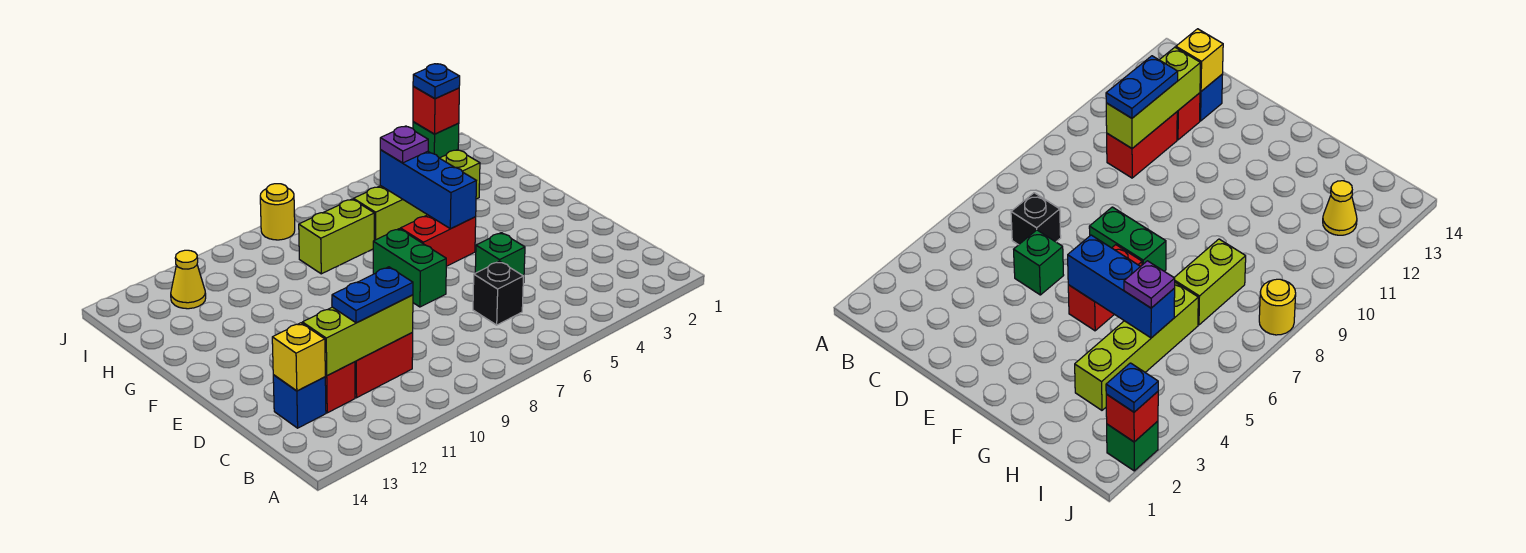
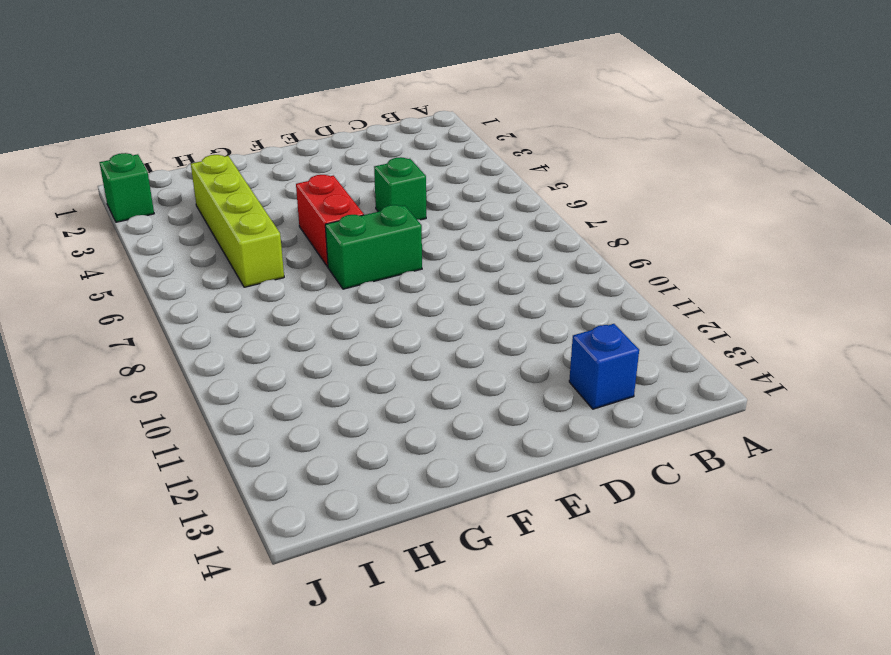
none -> black 1x1 brick [473,261,524,325]
none -> red 1x2 brick [355,333,413,398]
none -> red 1x1 brick [325,362,355,413]

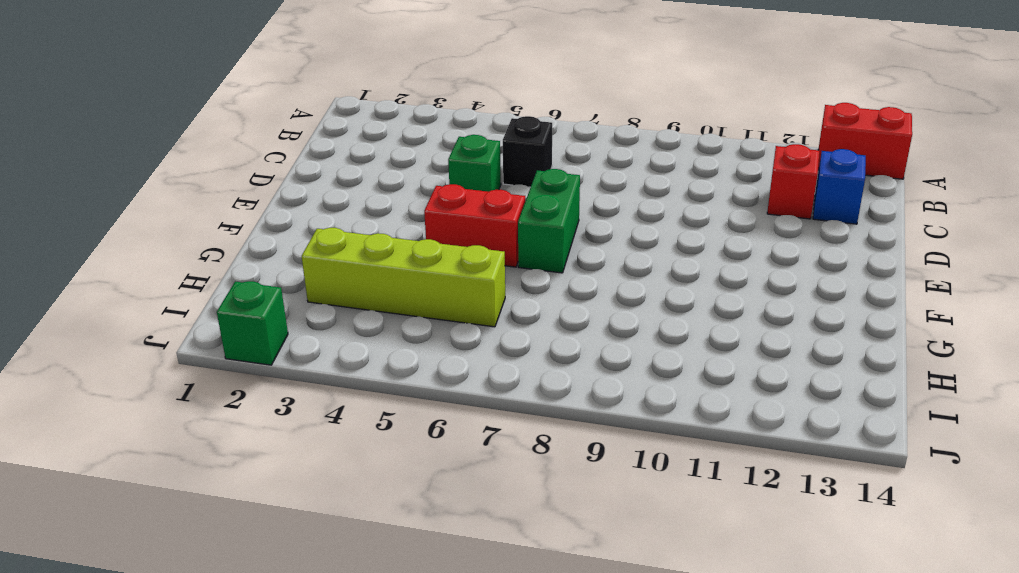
red 1x2 brick [818,103,912,179] -> red 1x2 brick moved to [355,333,413,398]
none -> lime 1x2 brick [299,199,374,274]
none -> yellow 1x1 cone [171,250,206,309]
none -> yellow 1x1 round brick [260,184,295,240]

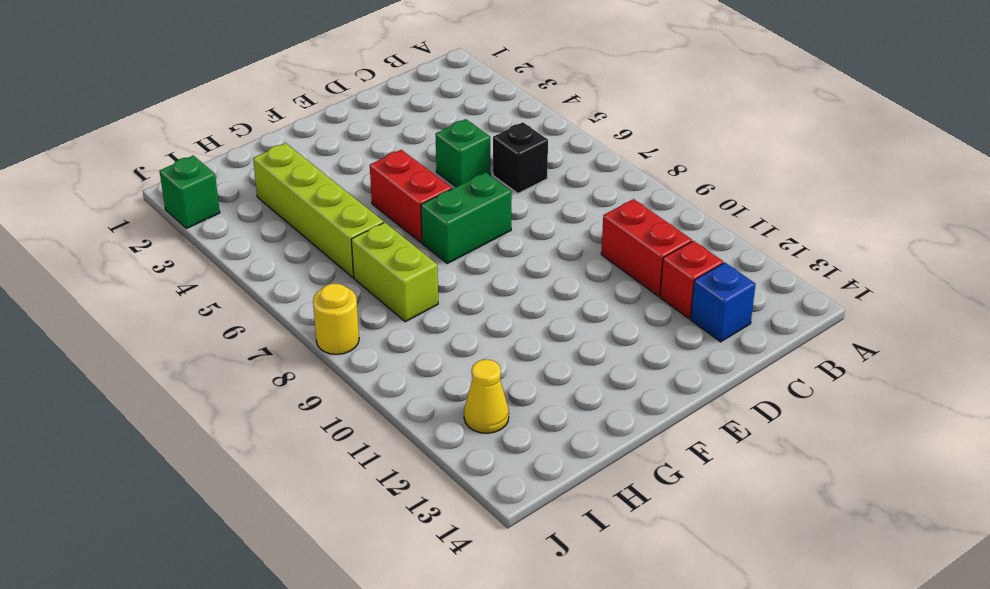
none -> lime 1x3 brick [302,295,413,376]
none -> yellow 1x1 brick [272,323,325,391]
none -> blue 1x3 brick [380,150,476,229]

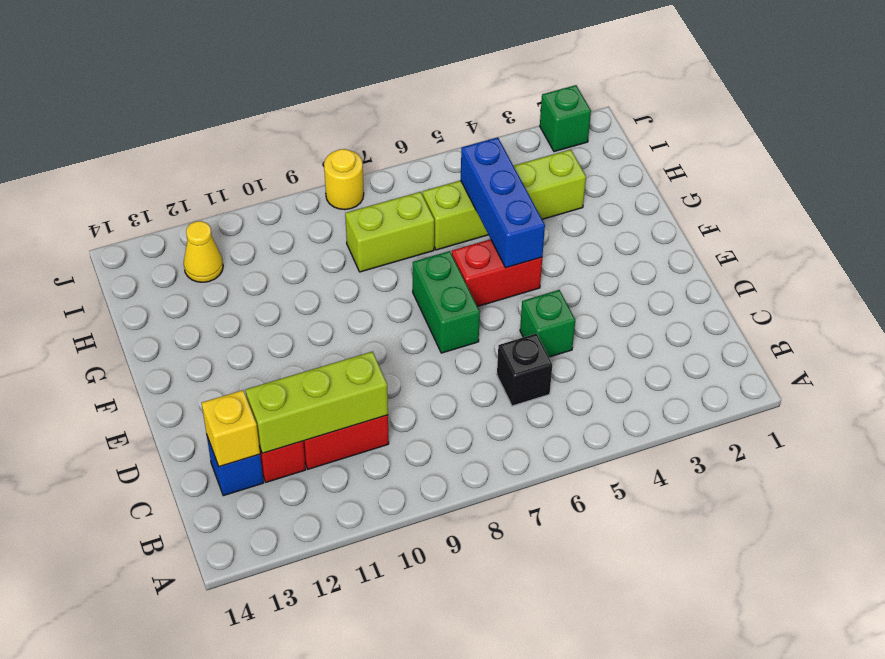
none -> red 1x1 brick [413,86,459,134]
none -> blue 1x2 plate [332,267,413,323]
none -> purple 1x1 plate [380,126,428,163]

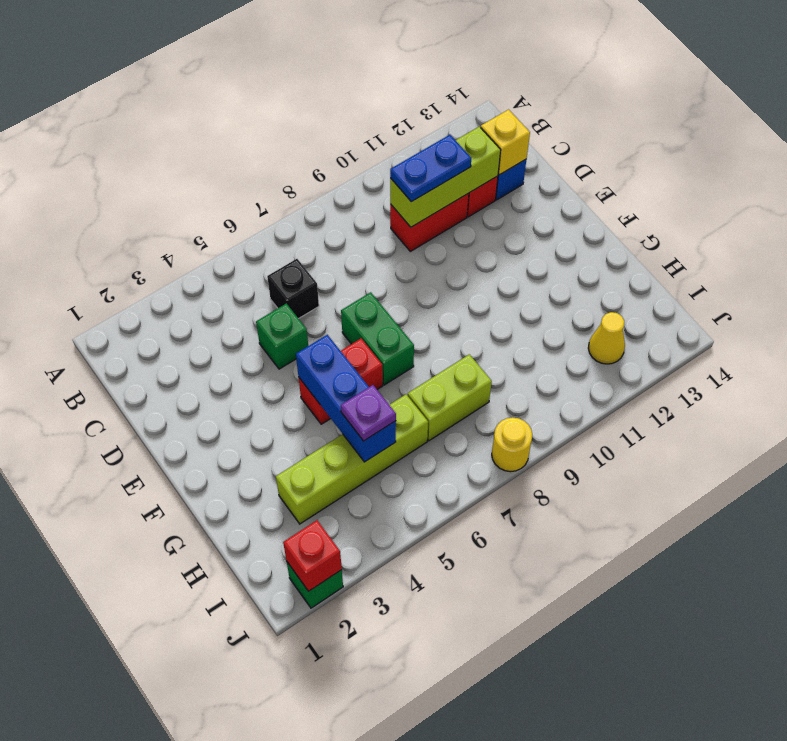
none -> blue 1x1 plate [413,64,460,99]

